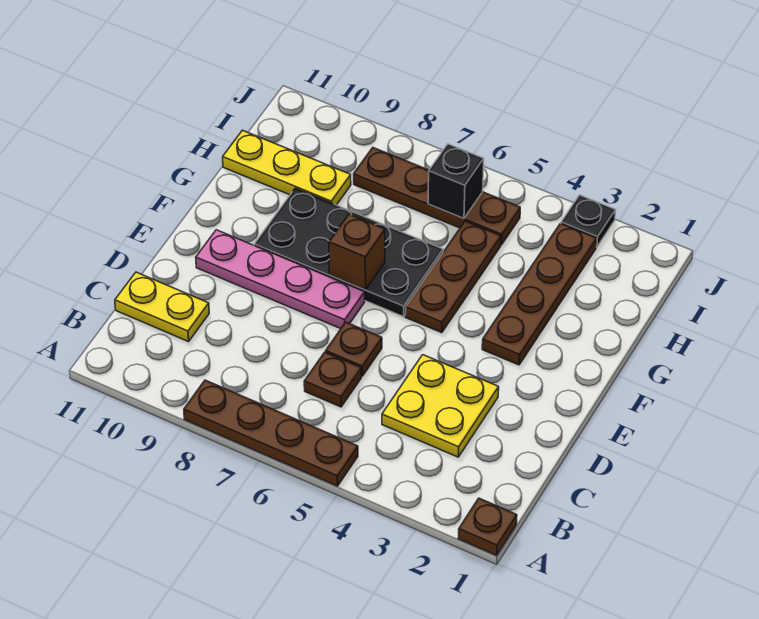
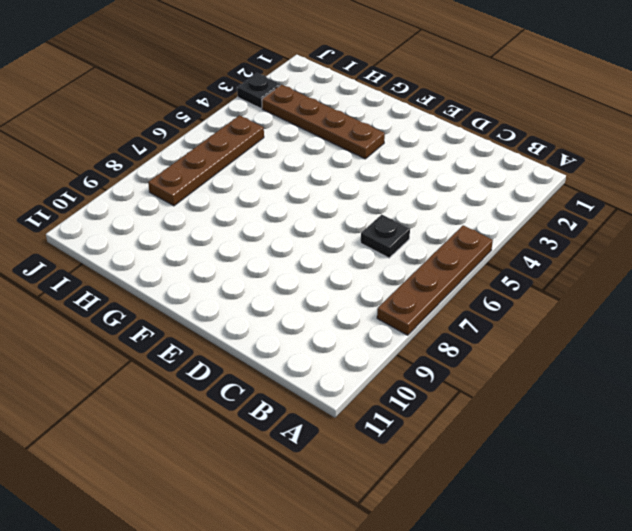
black 1x1 plate [361,214,410,258] -> brown 1x1 plate [304,352,361,407]
none -> brown 1x1 plate [458,498,517,555]
none -> yellow 2x2 plate [382,355,499,457]
none -> yellow 1x2 plate [115,272,209,342]

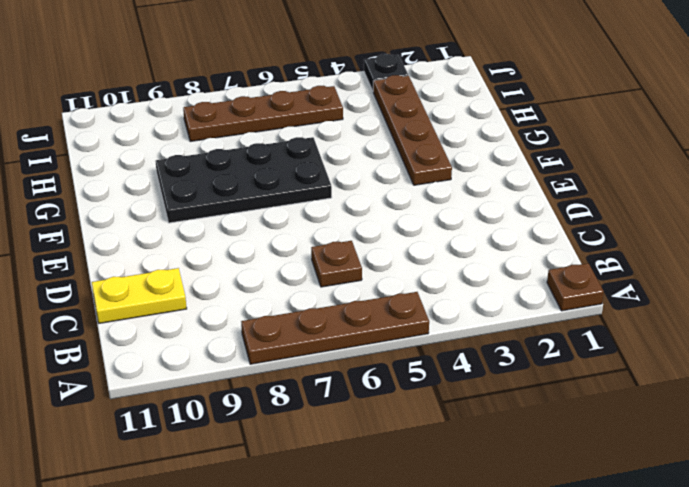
none -> yellow 2x2 plate [382,355,499,457]
none -> brown 1x1 plate [326,322,382,376]
none -> pink 1x4 plate [196,230,365,329]

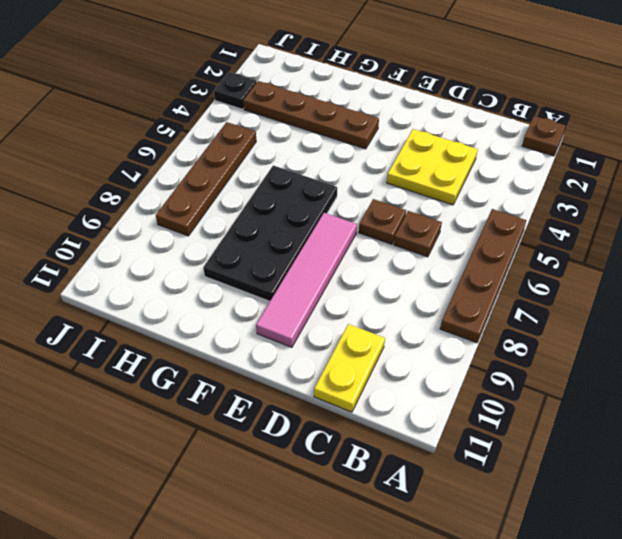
pink 1x4 tile [256,213,357,347] -> pink 1x4 plate [196,230,365,329]
none -> brown 1x3 plate [405,221,501,333]
none -> yellow 1x3 plate [223,130,351,205]
none -> brown 1x1 brick [329,214,385,290]

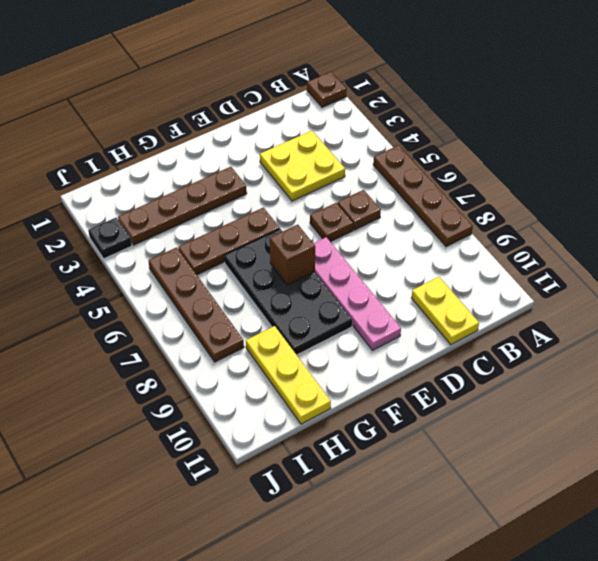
none -> black 1x1 brick [428,144,484,219]

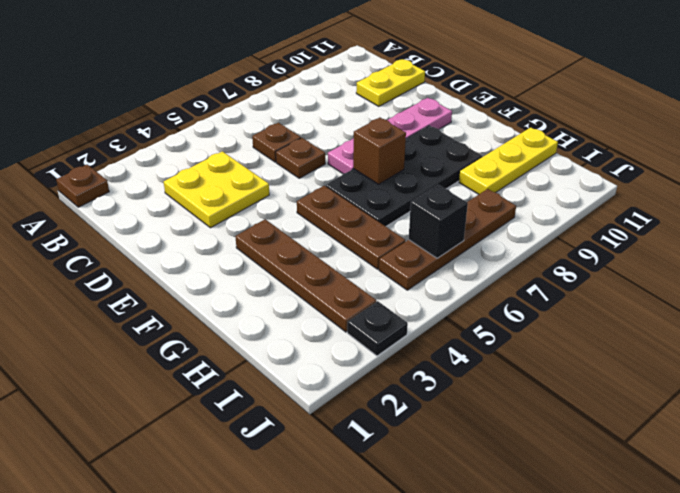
none -> brown 1x4 plate [184,380,358,486]

